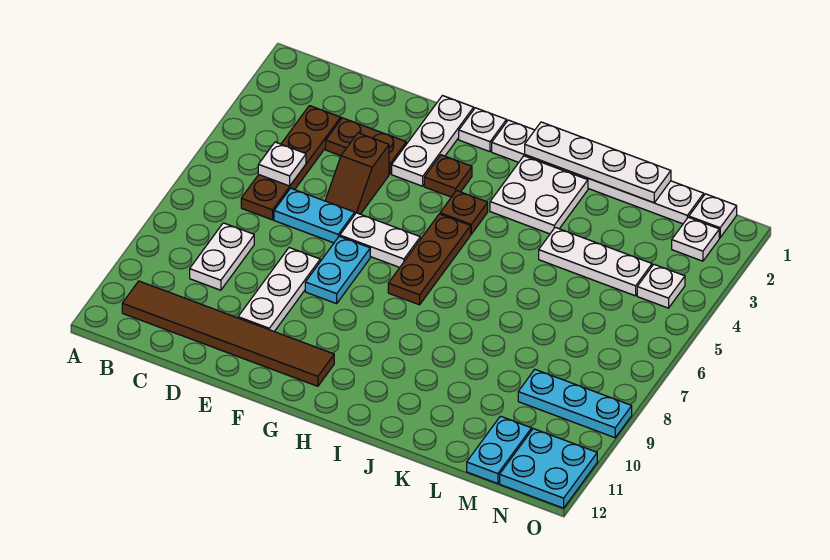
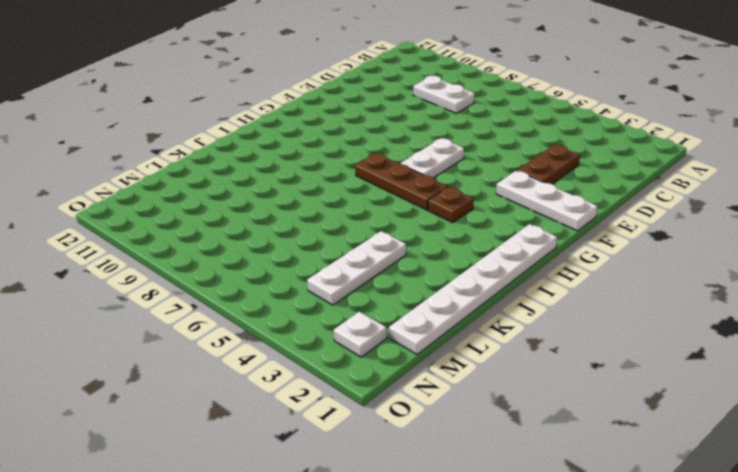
none -> brown 1x6 tile [122,281,334,386]
none -> brown 1x4 plate [241,106,341,220]
none -> cyan 1x2 plate [274,188,355,243]

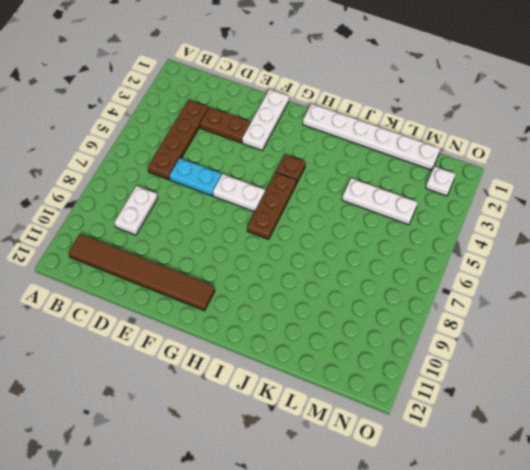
none -> brown 1x2 slope [325,133,389,214]
none -> white 1x3 plate [238,248,320,332]
none -> cyan 1x2 plate [305,236,370,304]

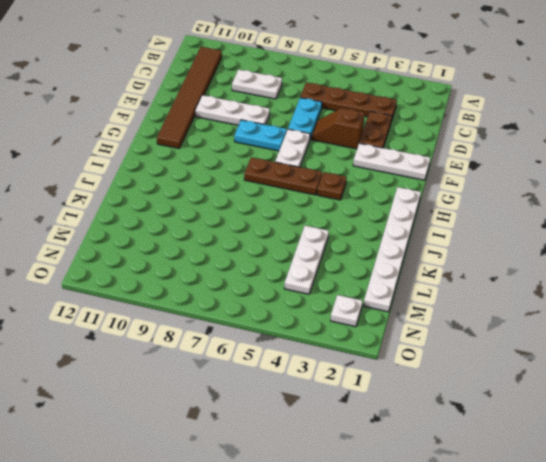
none -> white 1x1 plate [459,108,507,152]
none -> brown 1x1 plate [424,155,472,197]
none -> white 2x2 plate [490,156,588,234]

